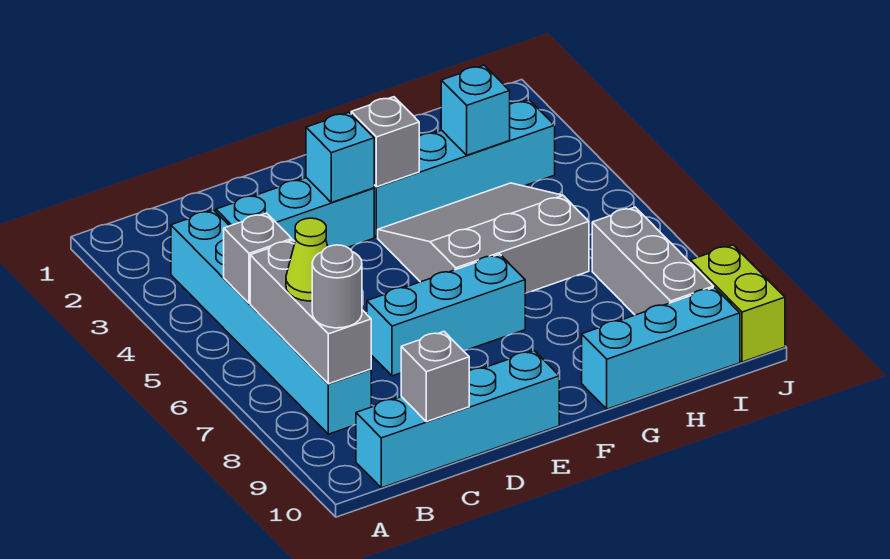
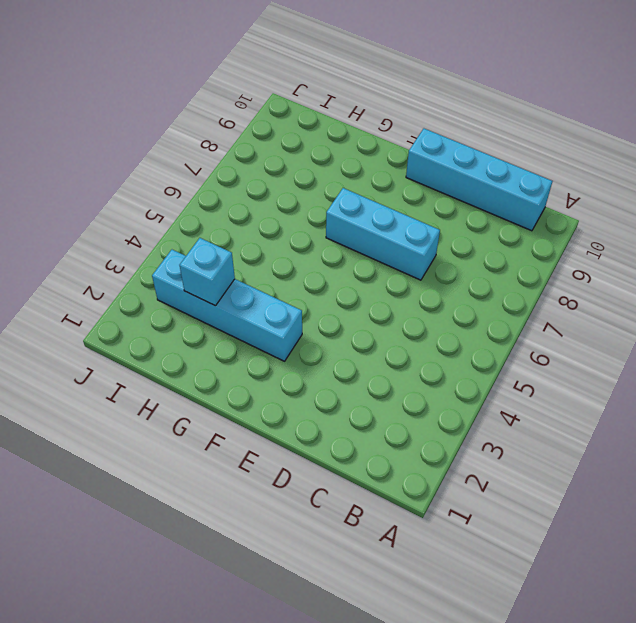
none -> cyan 1x6 brick [171,210,371,434]
none -> cyan 1x3 brick [216,178,374,247]
none -> grey 3x3 slope [378,183,589,294]

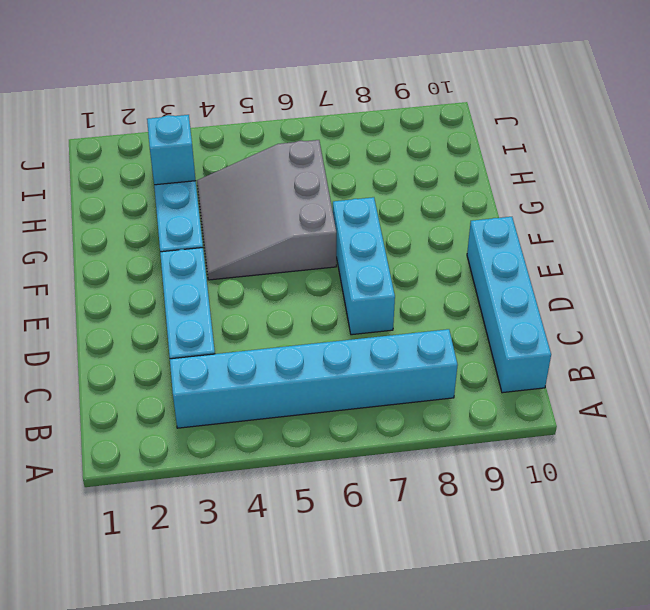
none -> cyan 1x3 brick [582,288,740,409]
none -> grey 1x3 brick [592,207,713,315]
none -> lime 1x2 brick [690,245,785,362]

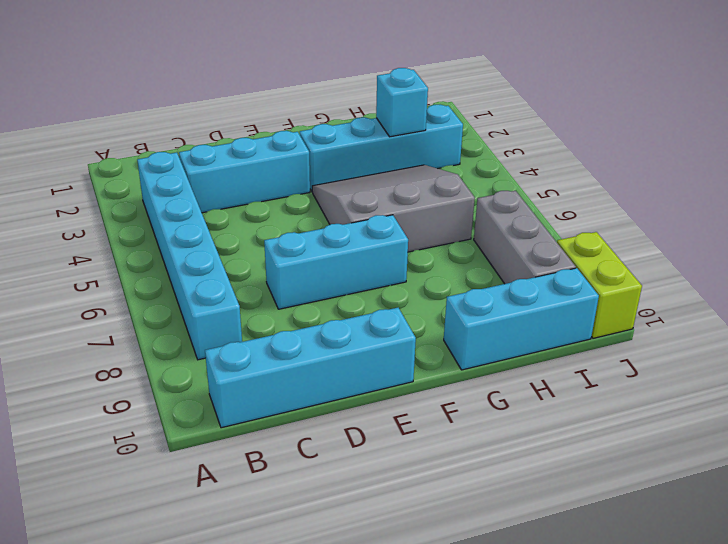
none -> grey 1x1 brick [224,213,292,303]
none -> grey 1x3 brick [250,240,371,384]
none -> grey 1x1 brick [401,332,469,422]

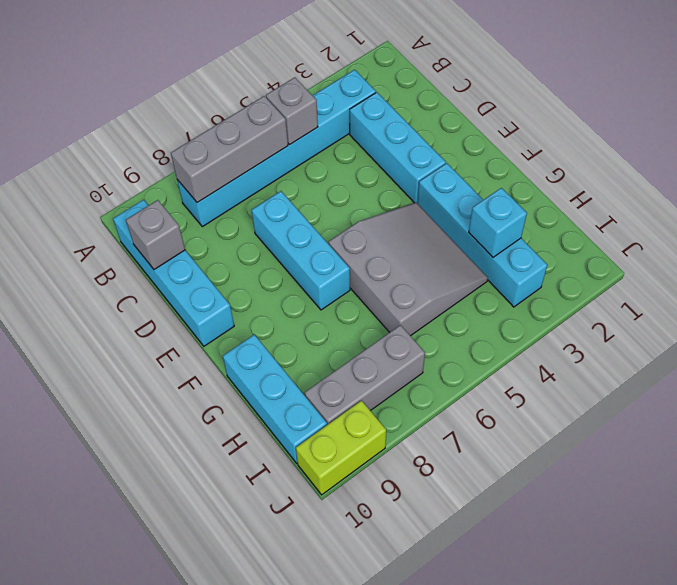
none -> cyan 1x1 brick [306,112,374,203]
none -> grey 1x1 brick [351,97,419,187]
none -> lime 1x1 cone [286,218,328,301]

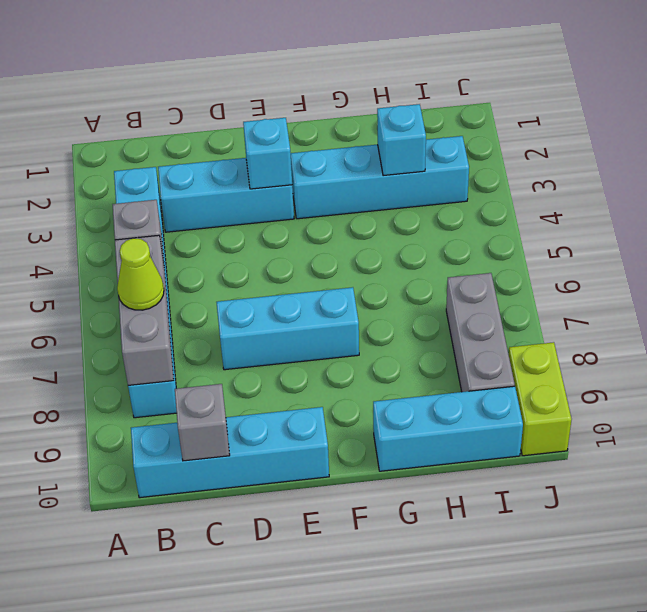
none -> grey 3x3 slope [378,183,589,294]
none -> grey 1x1 brick [351,97,419,187]
none -> grey 1x1 round brick [312,245,362,328]

